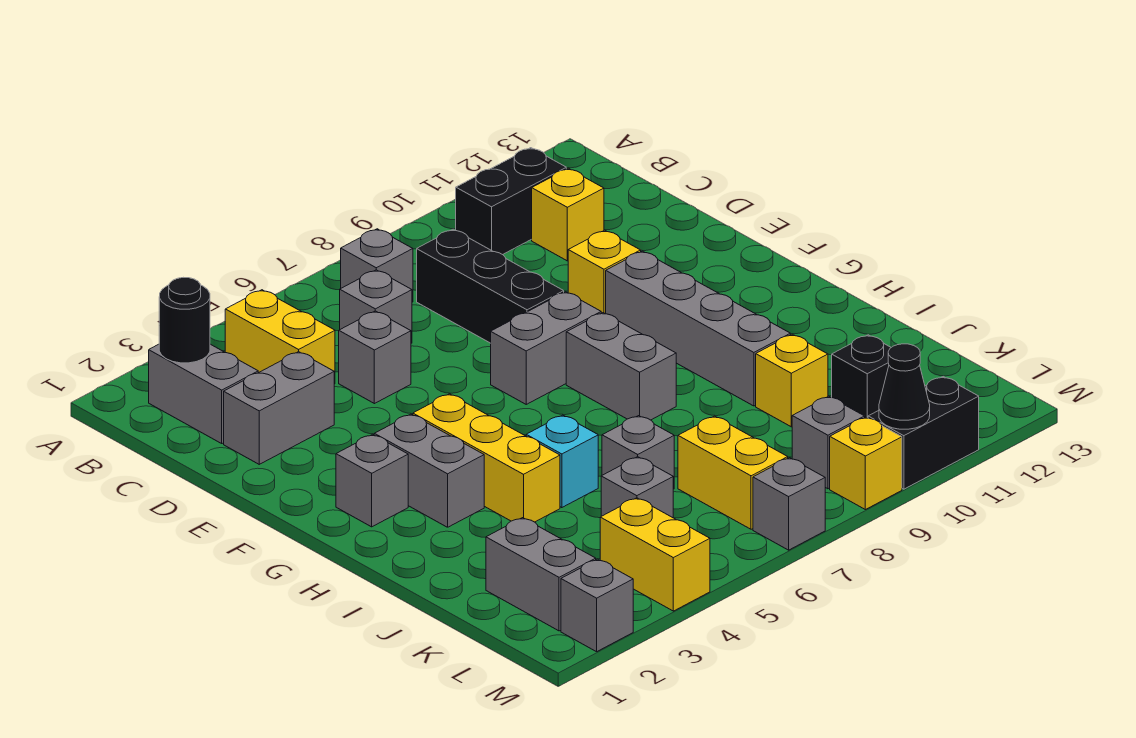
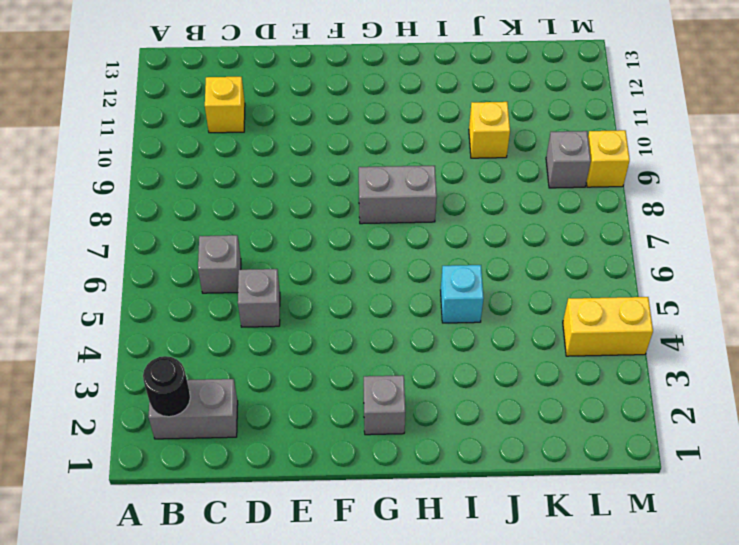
none -> yellow 1x2 brick [225,290,335,384]
none -> grey 1x1 brick [341,229,413,302]
none -> black 1x2 brick [456,148,566,255]
none -> black 1x3 brick [417,229,564,343]

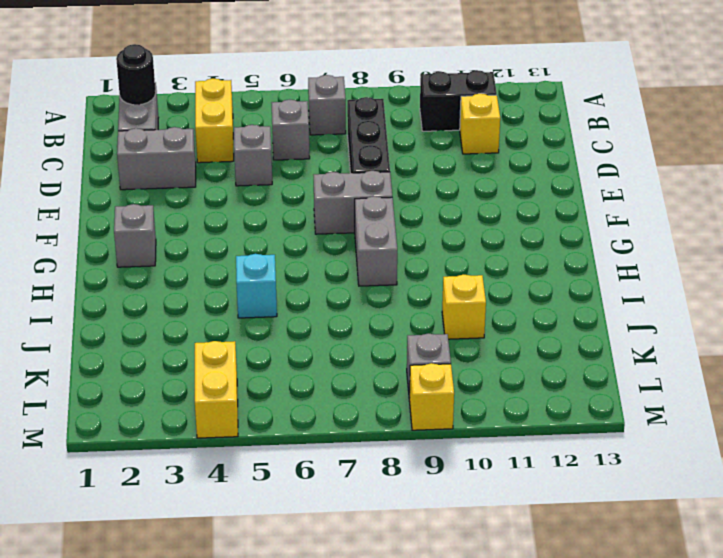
none -> yellow 1x1 brick [568,230,641,314]
none -> grey 1x4 brick [606,251,790,406]
none -> grey 1x2 brick [374,414,484,527]
none -> yellow 1x3 brick [413,394,560,522]

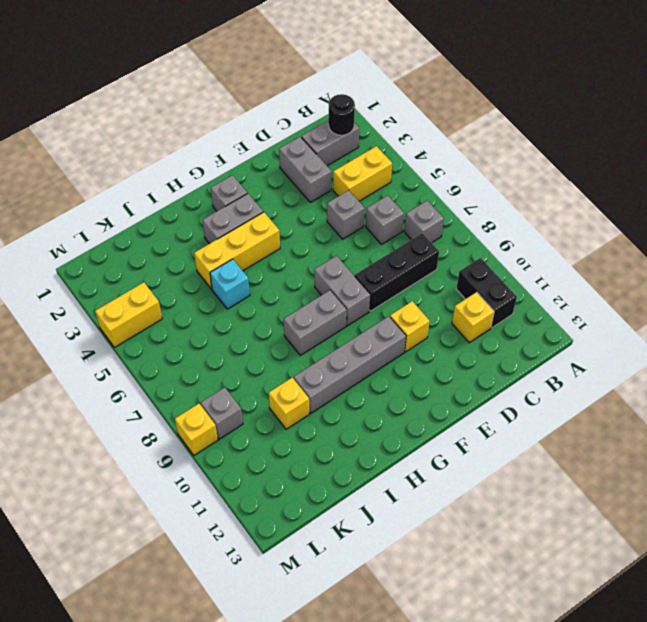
none -> grey 1x1 brick [602,416,674,489]
none -> grey 1x2 brick [486,518,596,631]
none -> grey 1x1 brick [601,457,673,518]
none -> yellow 1x2 brick [678,416,788,529]

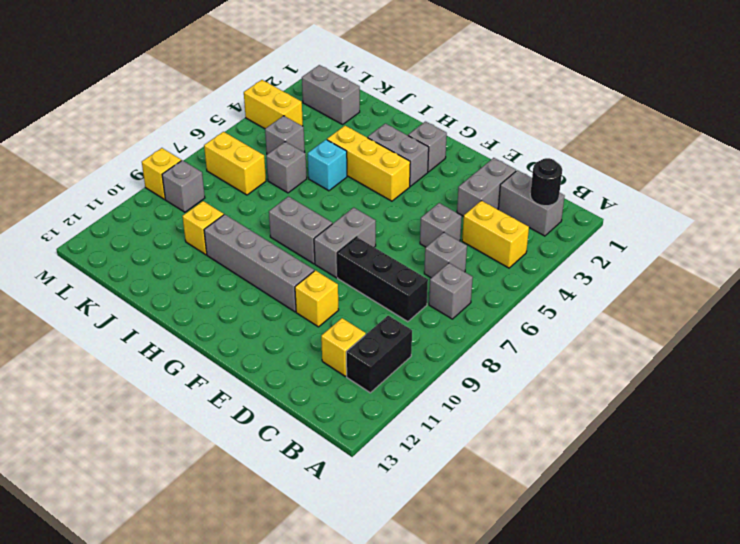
none -> black 1x1 brick [832,335,891,418]
none -> grey 1x1 brick [561,559,633,652]
none -> grey 1x1 brick [753,458,825,550]
none -> black 1x2 brick [868,377,979,489]

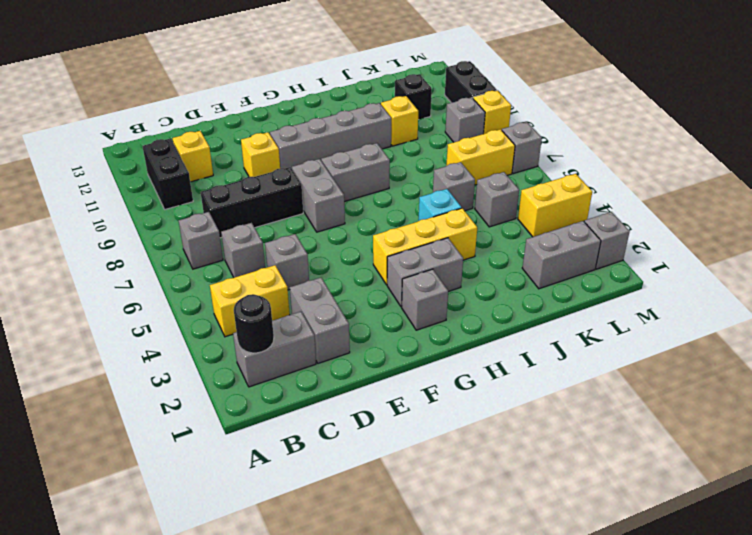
none -> black 1x1 cone [879,344,930,429]

